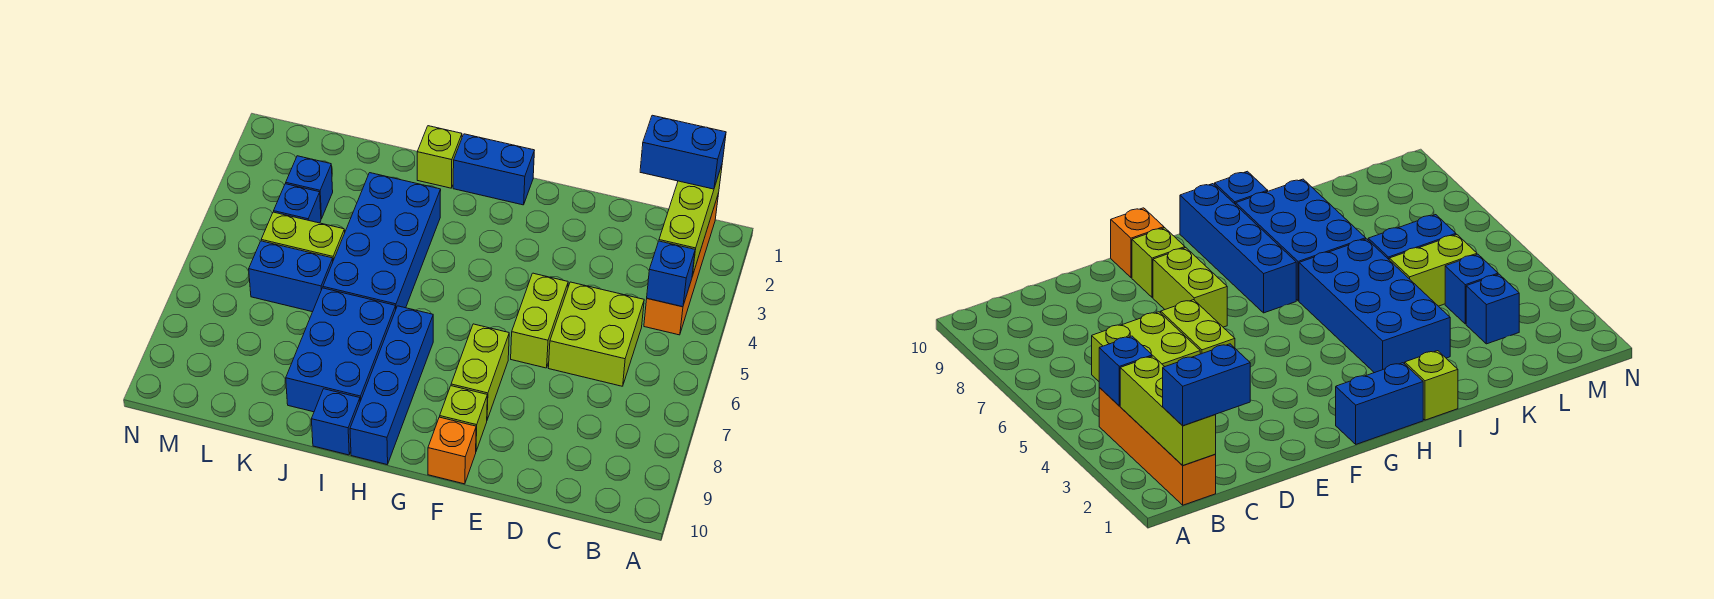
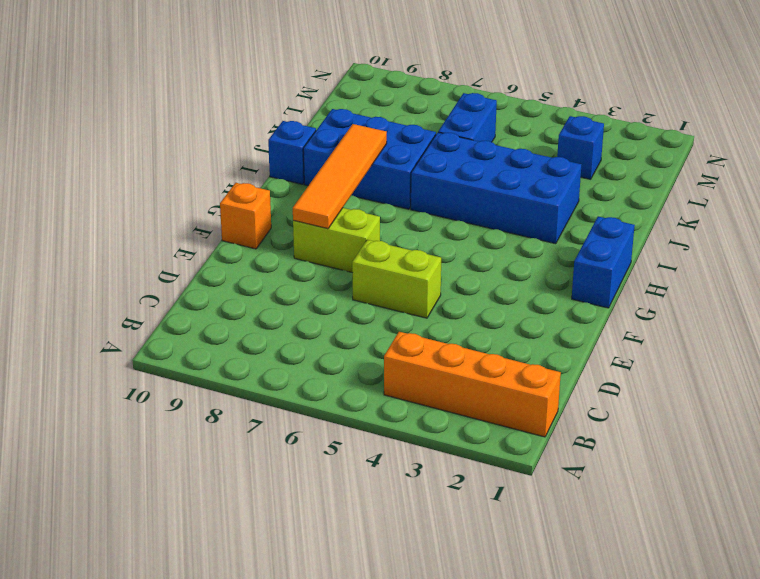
orange 1x4 tile [293,124,387,229] -> none
none -> lime 2x2 brick [548,282,644,386]
none -> lime 1x1 brick [440,386,487,451]
none -> blue 1x4 brick [350,306,433,465]

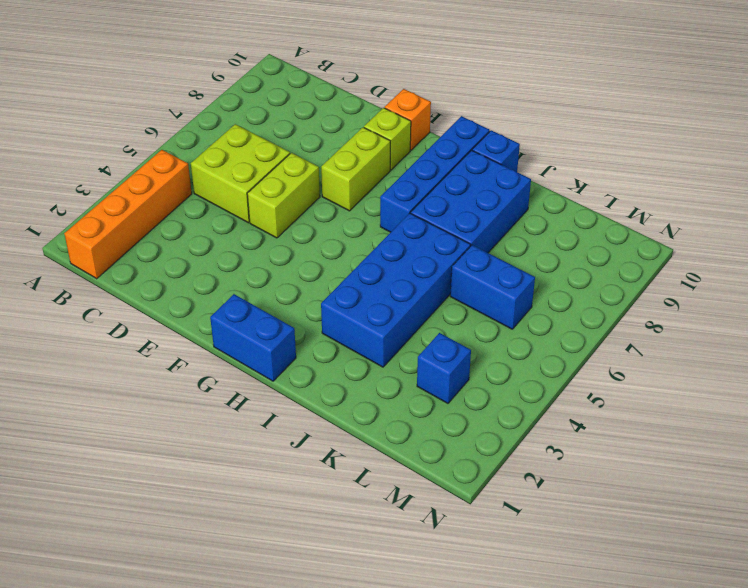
none -> lime 1x1 brick [417,126,462,188]
none -> lime 1x2 brick [261,212,345,260]
none -> blue 1x1 brick [274,184,321,223]

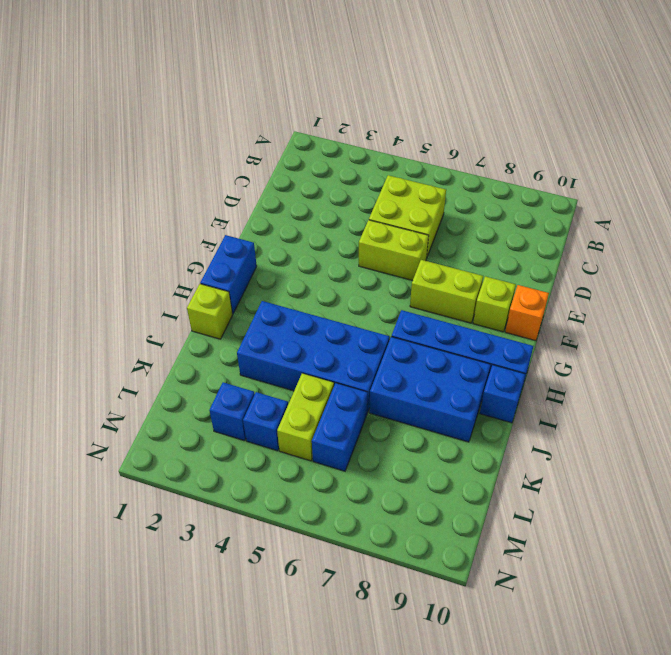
none -> orange 1x4 brick [644,193,719,335]
none -> lime 1x3 brick [659,165,722,275]
none -> blue 1x1 brick [647,241,695,307]

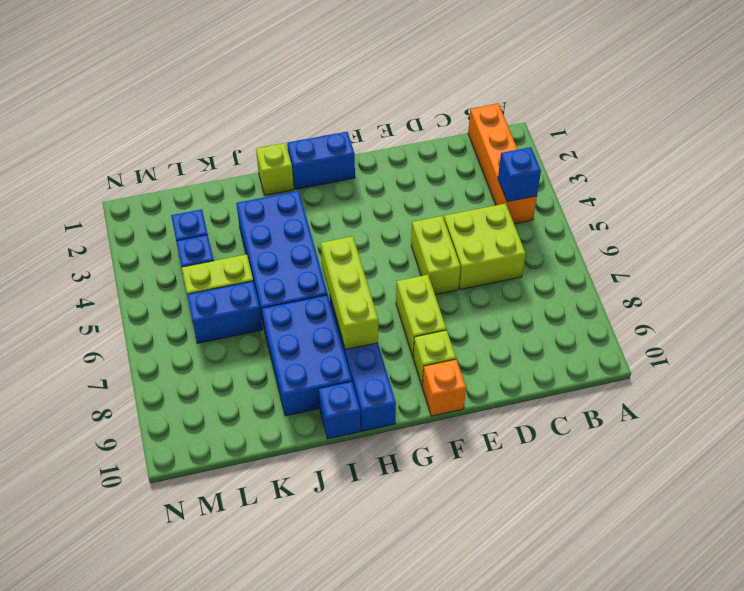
lime 1x3 brick [321,236,378,350] -> lime 1x3 brick moved to [659,165,722,275]
none -> blue 1x2 brick [640,115,726,189]

